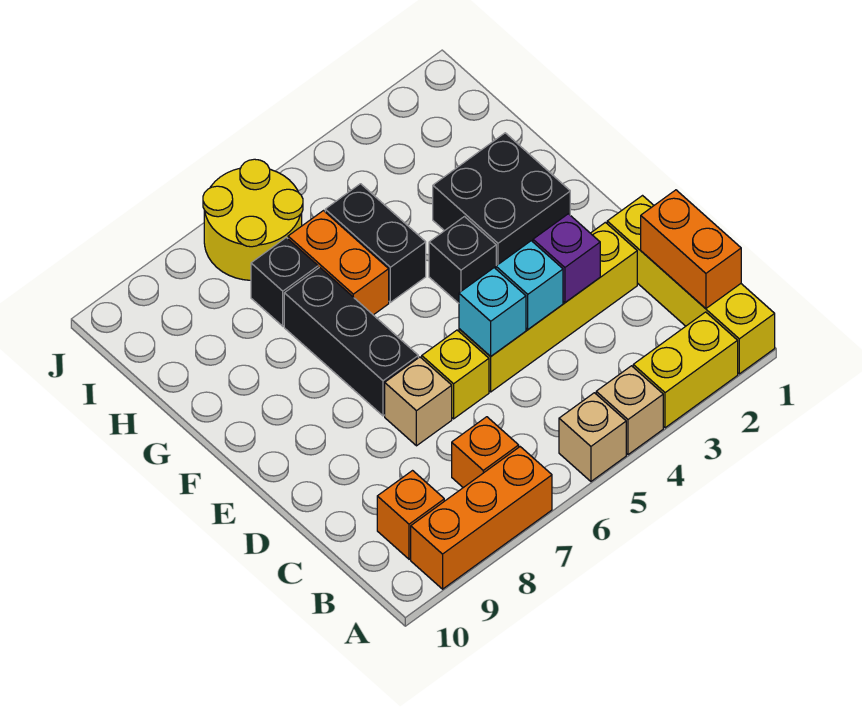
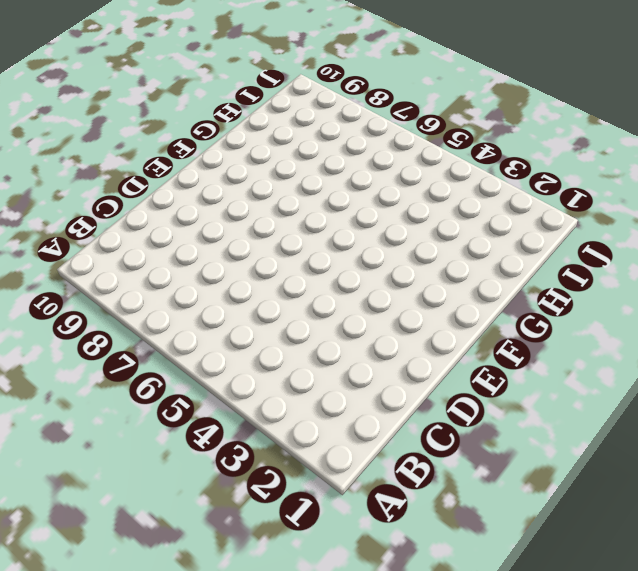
none -> yellow 1x4 brick [607,196,775,374]
none -> yellow 1x2 brick [633,312,738,428]
none -> tan 1x1 brick [596,366,663,455]

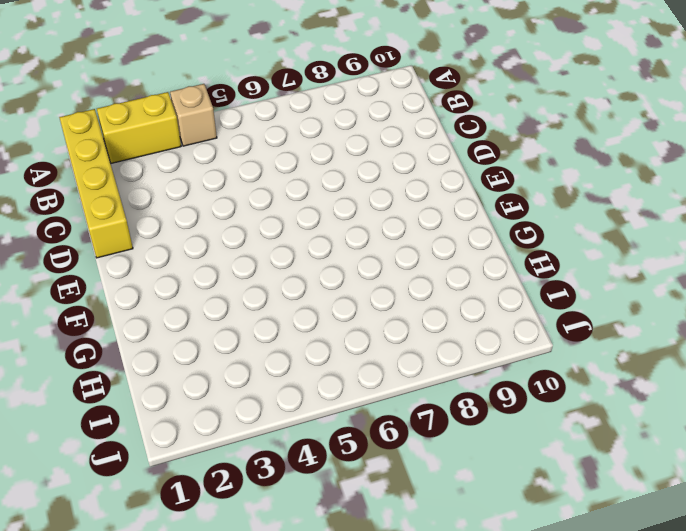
none -> tan 1x1 brick [559,393,626,481]
none -> orange 1x3 brick [411,447,552,589]
none -> orange 1x1 brick [452,417,519,488]

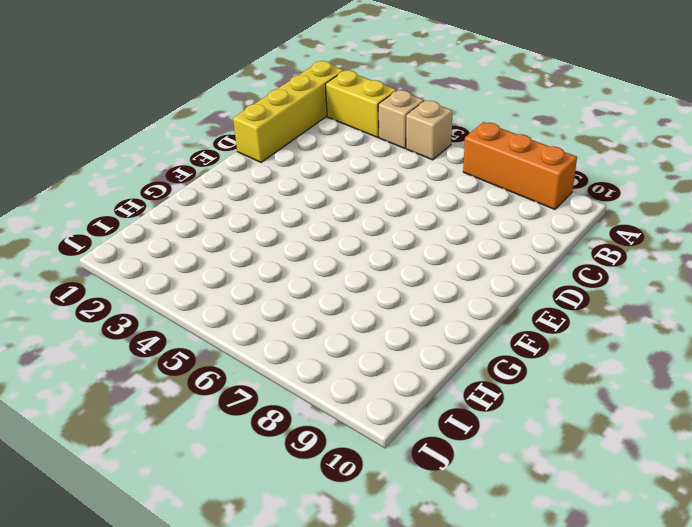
none -> orange 1x1 brick [452,417,519,488]
none -> orange 1x1 brick [377,471,444,559]
none -> yellow 1x4 brick [459,222,637,392]

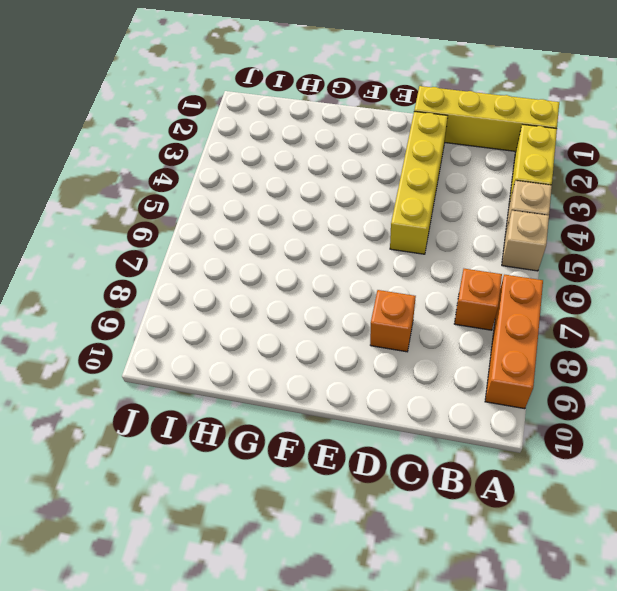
orange 1x1 brick [370,290,416,352] -> orange 1x1 brick moved to [377,471,444,559]
none -> yellow 1x1 brick [422,330,489,419]
none -> tan 1x1 brick [385,357,452,446]
none -> black 1x3 brick [284,267,418,416]

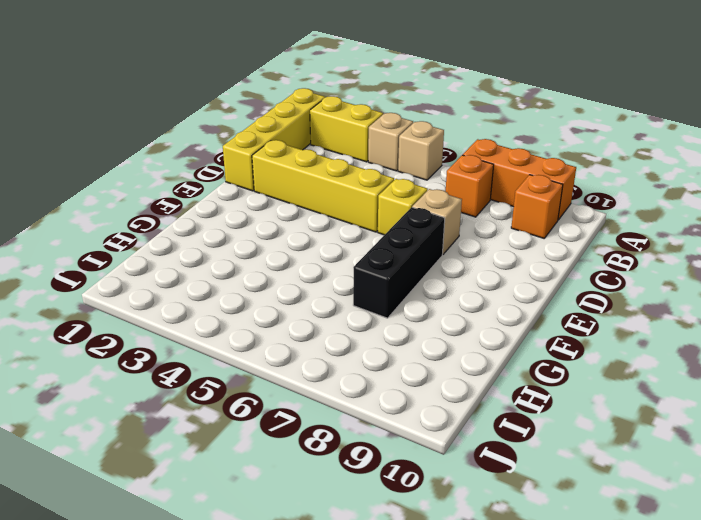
none -> black 2x2 brick [433,133,570,266]
none -> black 1x1 brick [429,217,496,303]
none -> black 1x2 brick [325,184,426,302]

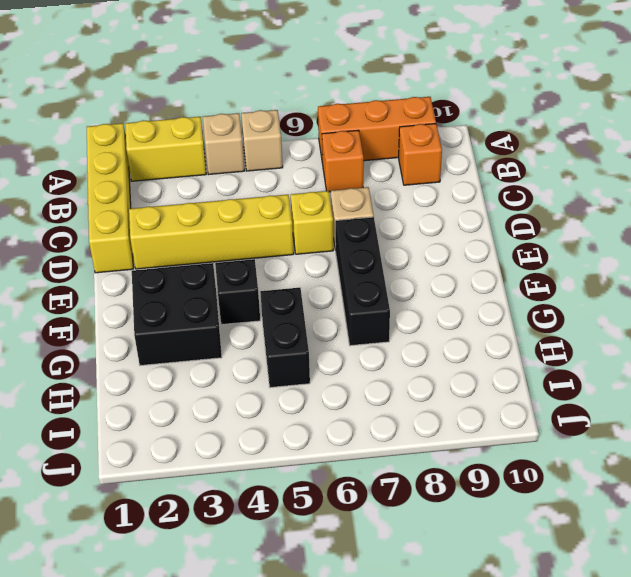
none -> orange 1x2 brick [288,211,389,315]
none -> black 1x1 brick [251,237,318,326]
none -> yellow 2x2 round brick [203,159,303,280]

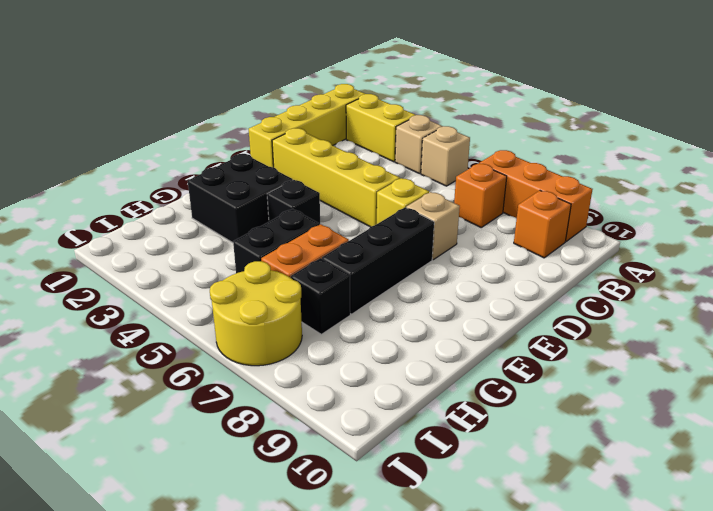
none -> orange 1x2 brick [641,190,741,308]
none -> purple 1x1 brick [533,214,600,303]
none -> cyan 1x1 brick [496,241,563,329]

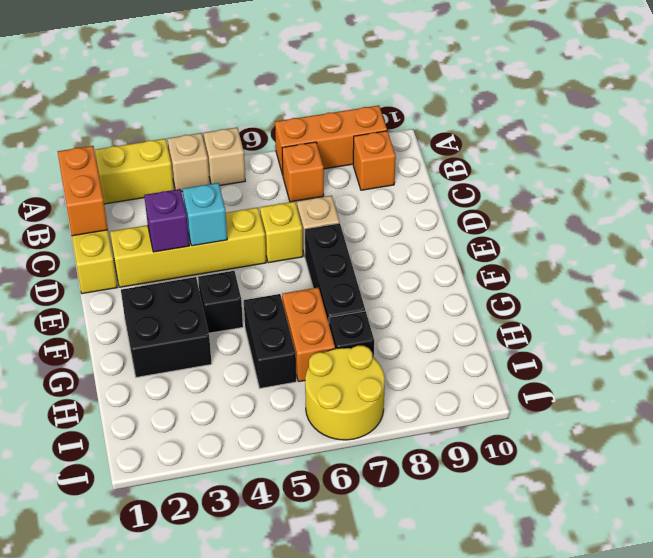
none -> cyan 1x1 brick [459,268,526,357]

